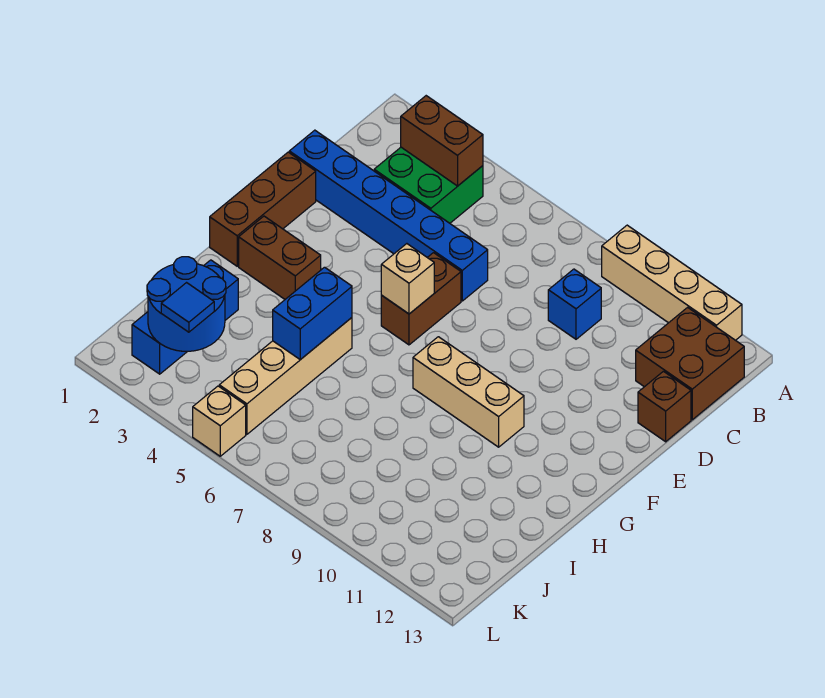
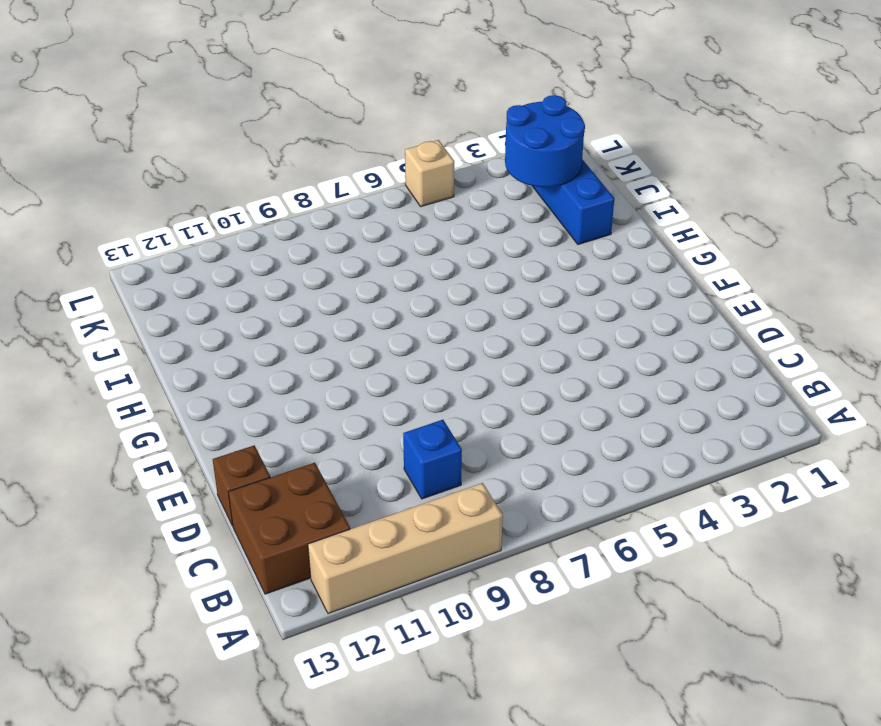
none -> green 2x2 brick [374,147,483,223]
none -> blue 1x6 brick [289,130,488,301]
none -> brown 1x3 brick [210,152,316,266]

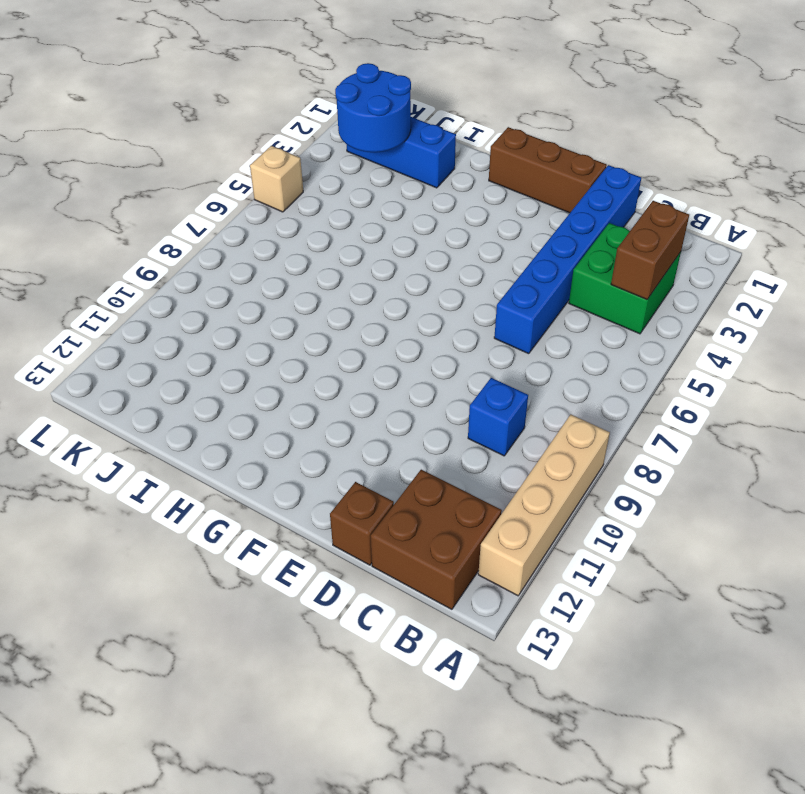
none -> brown 1x2 brick [381,253,461,345]
none -> brown 1x2 brick [239,216,321,299]
none -> tan 1x3 brick [413,337,524,447]

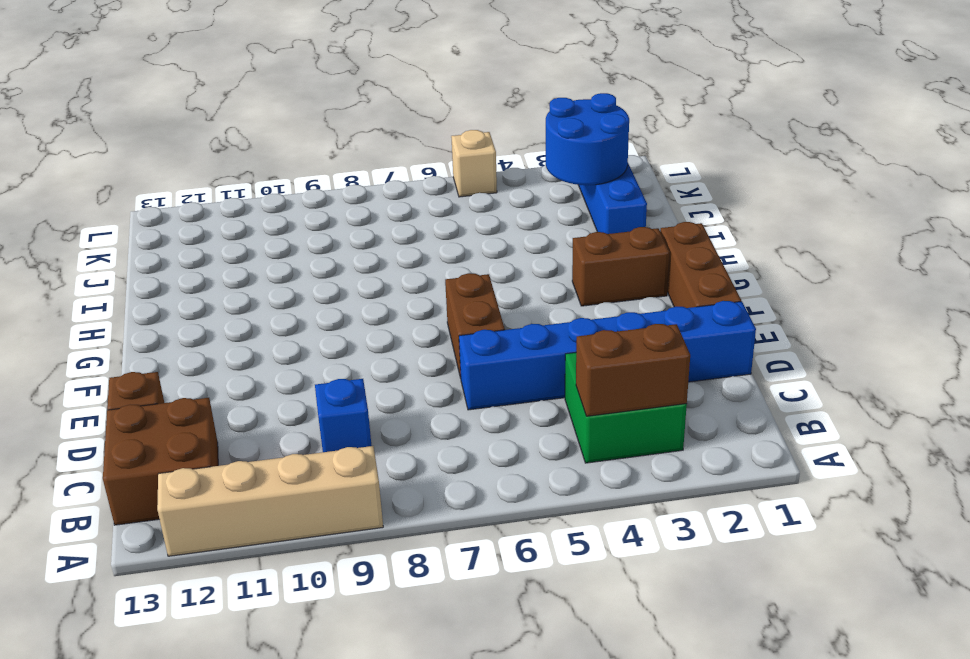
none -> tan 1x3 brick [413,337,524,447]
none -> tan 1x4 brick [219,318,352,434]
none -> tan 1x1 brick [381,244,434,314]

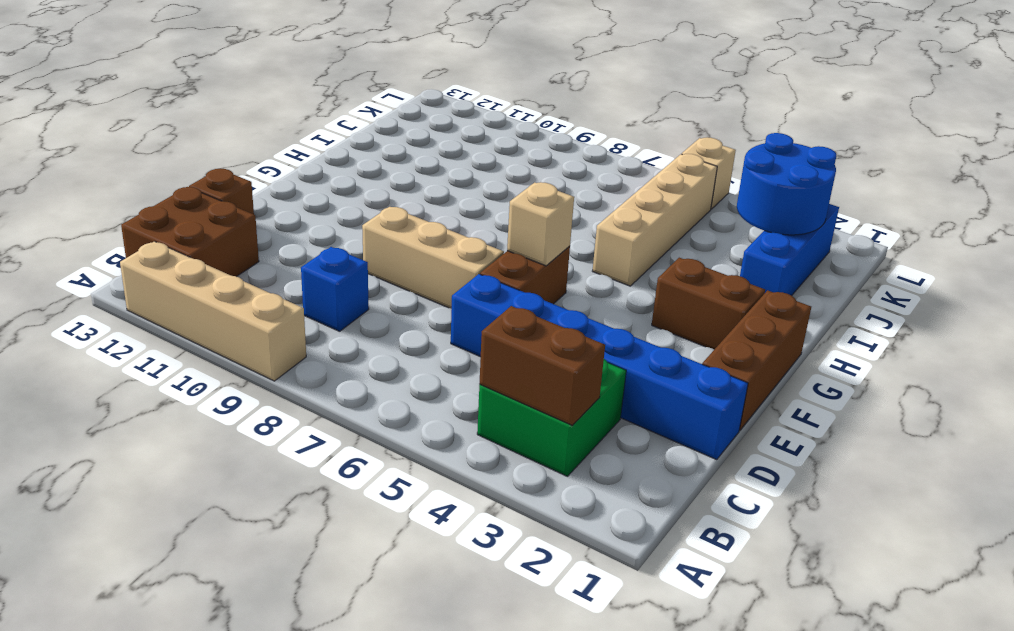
tan 1x3 brick [362,207,504,309] -> tan 1x3 brick moved to [413,337,524,447]
none -> blue 1x2 brick [273,267,352,360]
none -> blue 1x1 tile [161,283,214,332]

